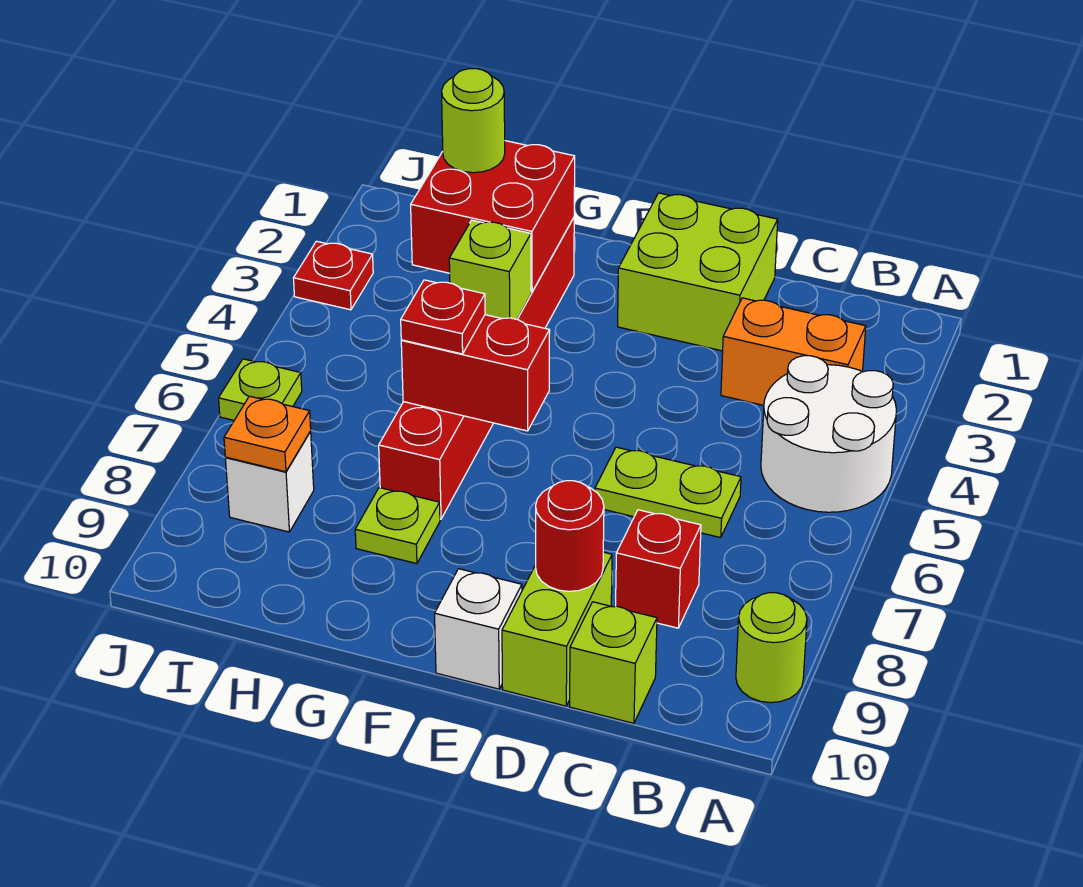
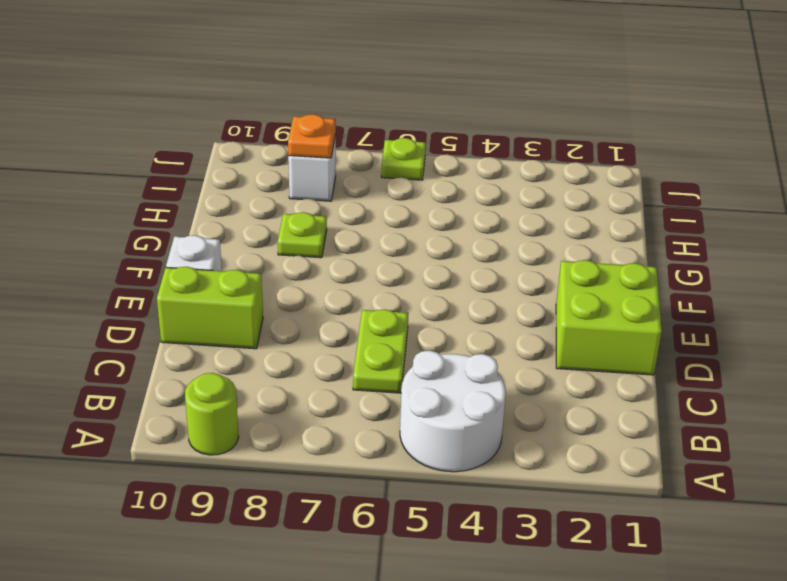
none -> orange 1x2 brick [721,298,866,405]
none -> red 1x1 brick [616,510,701,628]
none -> lime 1x1 brick [570,602,657,723]

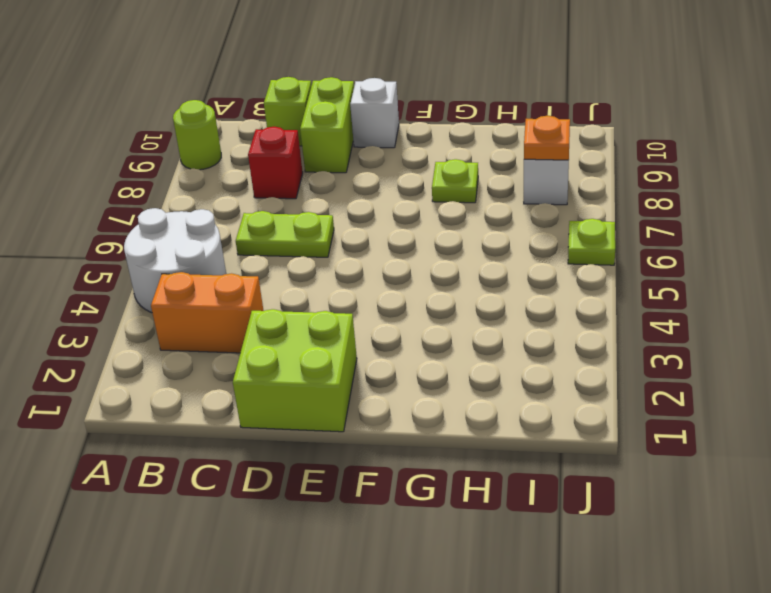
none -> red 1x6 brick [379,218,574,519]
none -> red 1x1 plate [294,241,373,310]
none -> red 1x1 round brick [536,481,604,591]

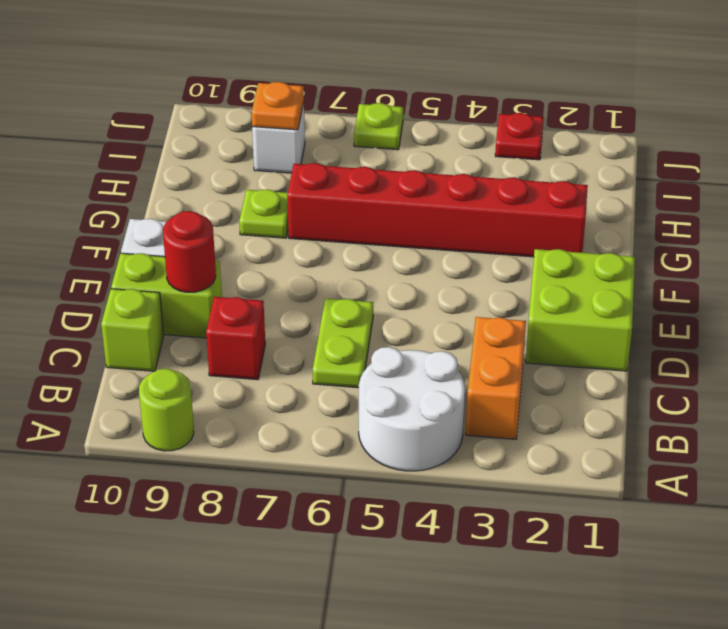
none -> red 1x2 brick [401,315,550,431]
none -> red 2x2 brick [411,141,575,292]
none -> lime 1x1 brick [449,220,531,319]

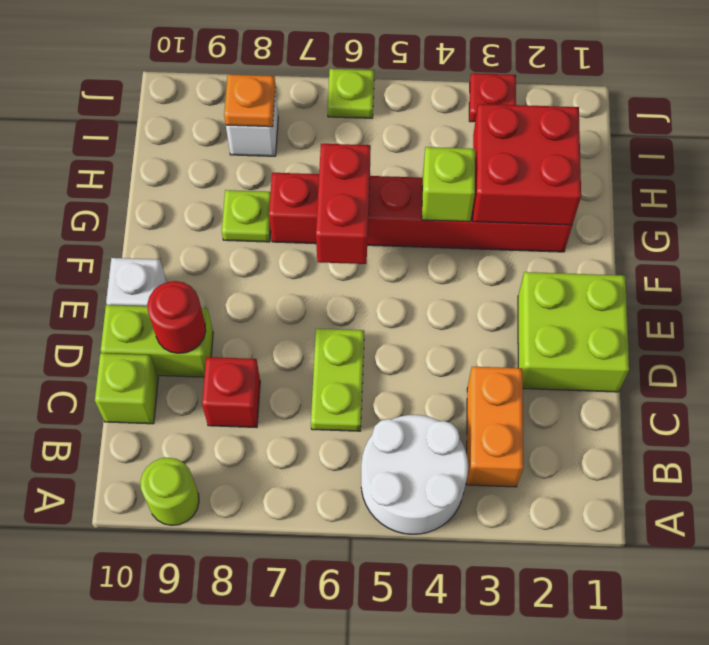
none -> red 1x1 plate [401,280,485,354]
none -> lime 1x1 round brick [442,69,505,173]

